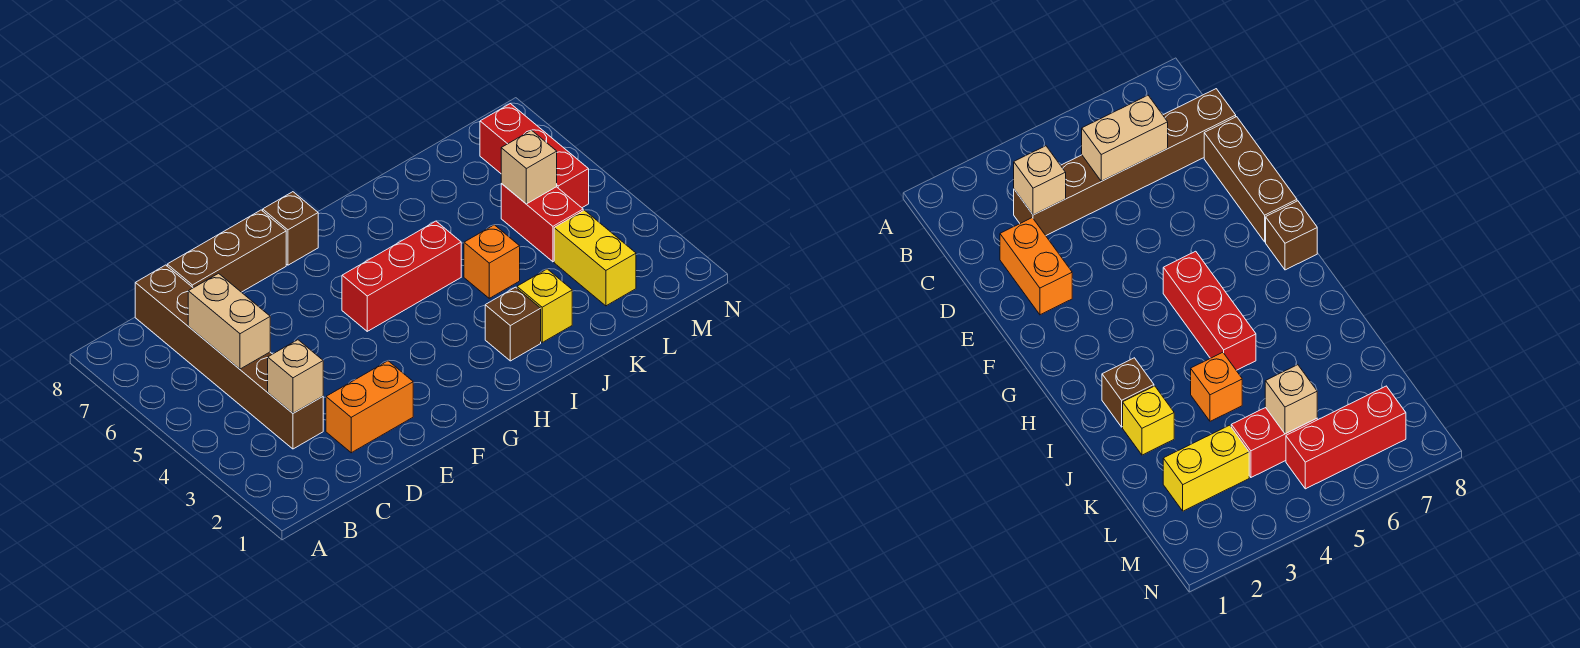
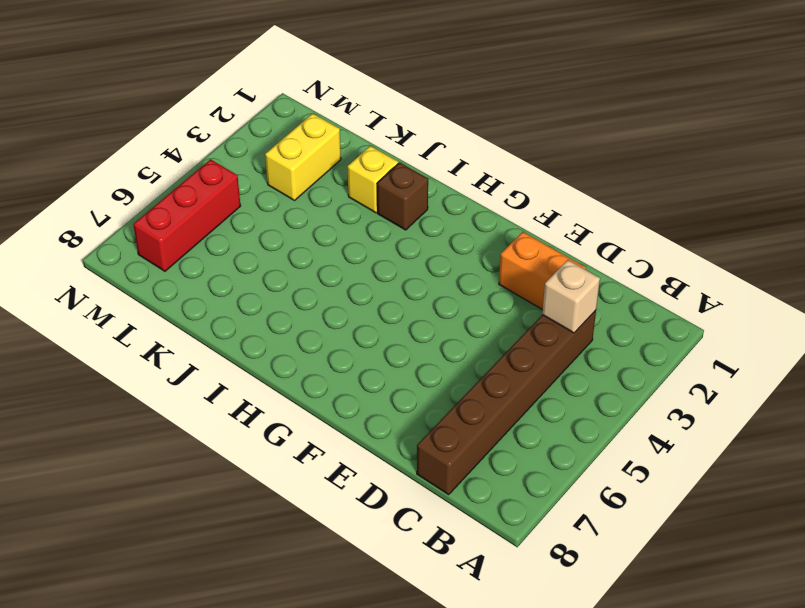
none -> brown 1x3 brick [167,210,286,292]
none -> red 1x3 brick [342,221,461,331]
none -> brown 1x1 brick [263,192,318,265]

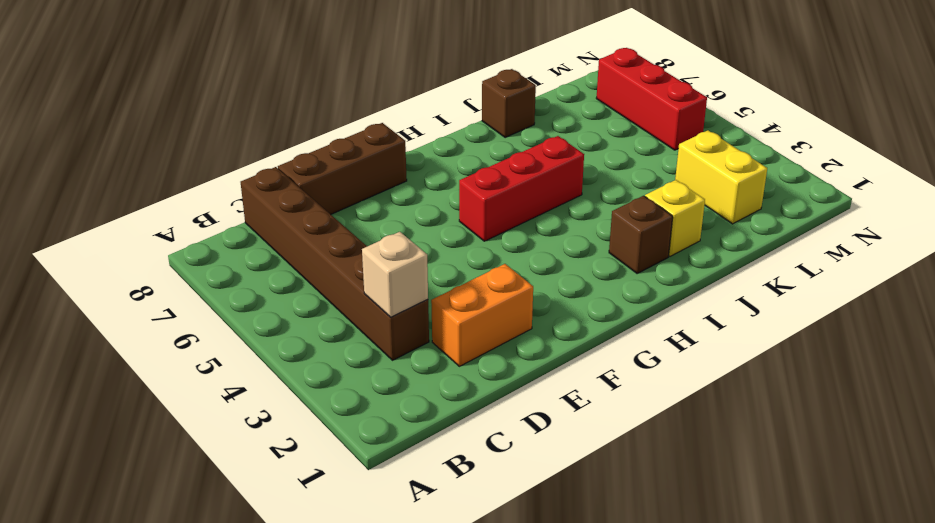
brown 1x1 brick [482,69,536,138] -> brown 1x1 brick moved to [263,192,318,265]
none -> orange 1x1 brick [464,225,520,298]
none -> red 1x2 brick [501,184,583,262]
none -> tan 1x2 brick [188,273,270,369]

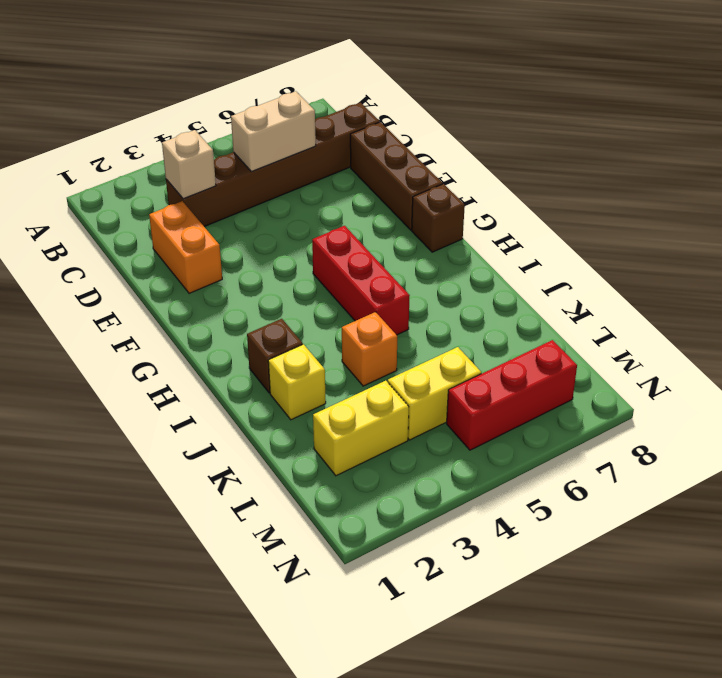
yellow 1x2 brick [388,347,481,440] -> red 1x2 brick [501,184,583,262]
none -> tan 1x1 brick [501,130,557,204]

